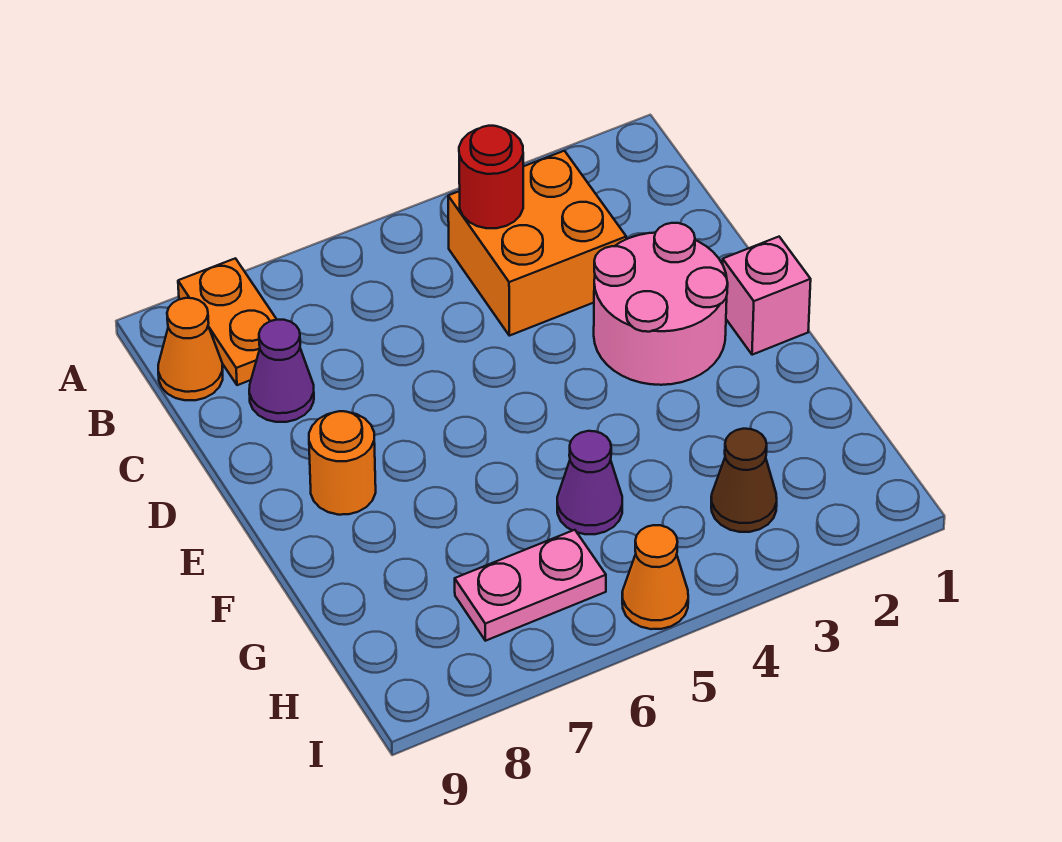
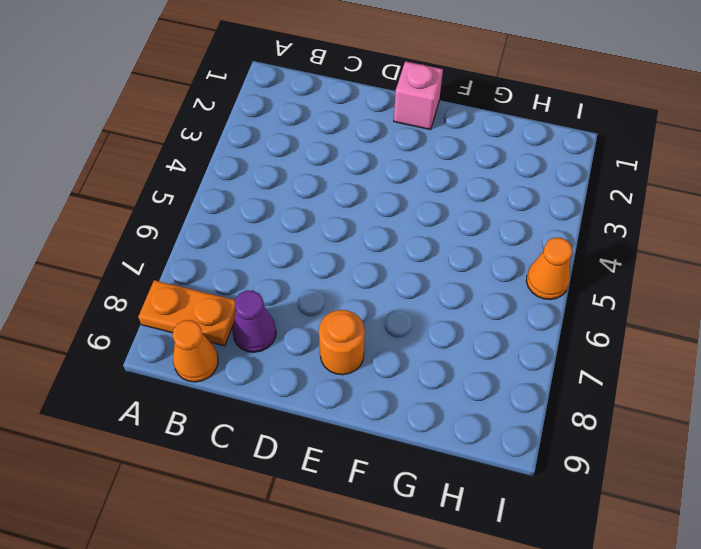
none -> orange 2x2 brick [448,151,626,336]
none -> pink 2x2 round brick [594,223,728,385]
none -> purple 1x1 cone [557,431,622,534]

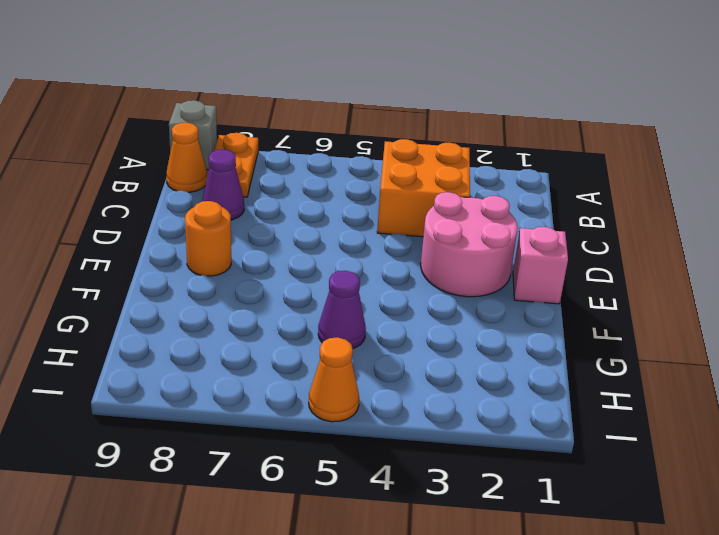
grey 1x1 brick [169,100,217,170] -> none
none -> brown 1x1 cone [711,429,777,532]
none -> pink 1x2 plate [455,530,606,641]
none -> red 1x1 round brick [459,126,523,228]

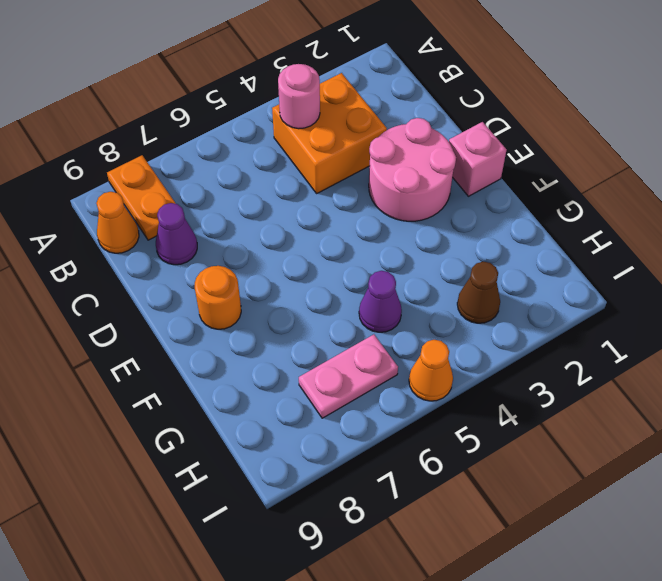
pink 1x1 round brick [278,64,320,129] -> red 1x1 round brick [459,126,523,228]

